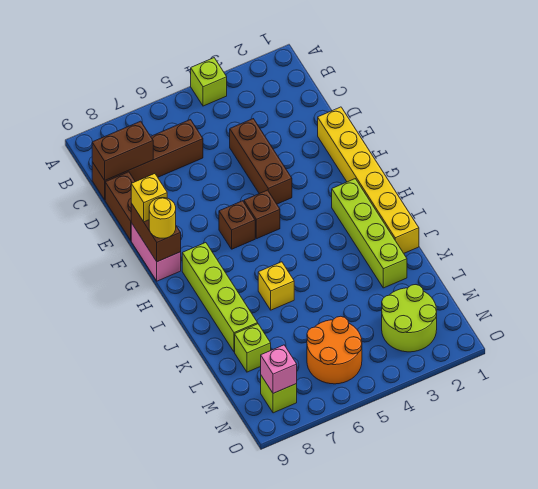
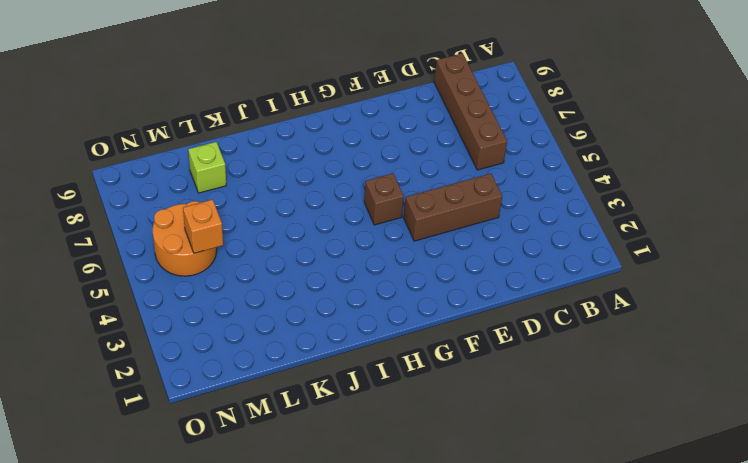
orange 1x1 brick [183,200,223,253] -> none
none -> lime 1x1 brick [191,58,227,106]
none -> brown 1x2 brick [105,172,135,240]
none -> yellow 1x6 brick [318,107,419,253]

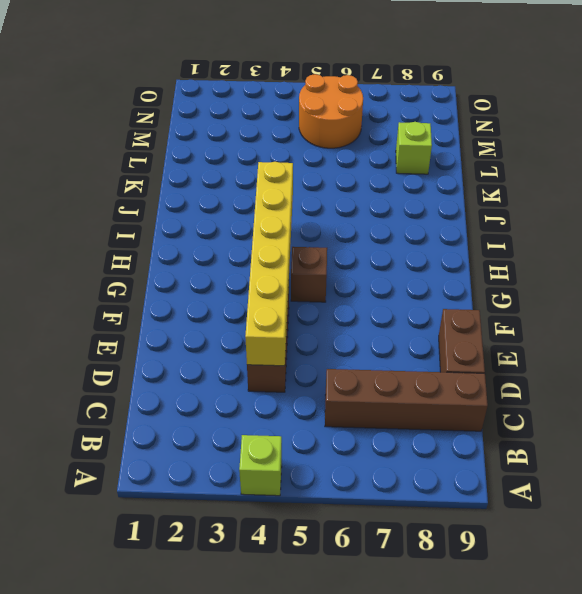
yellow 1x6 brick [245,162,293,366] -> yellow 1x6 brick moved to [318,107,419,253]
none -> pink 1x2 brick [131,223,181,281]
none -> brown 1x1 brick [219,201,255,249]
none -> lime 1x4 brick [332,179,407,288]

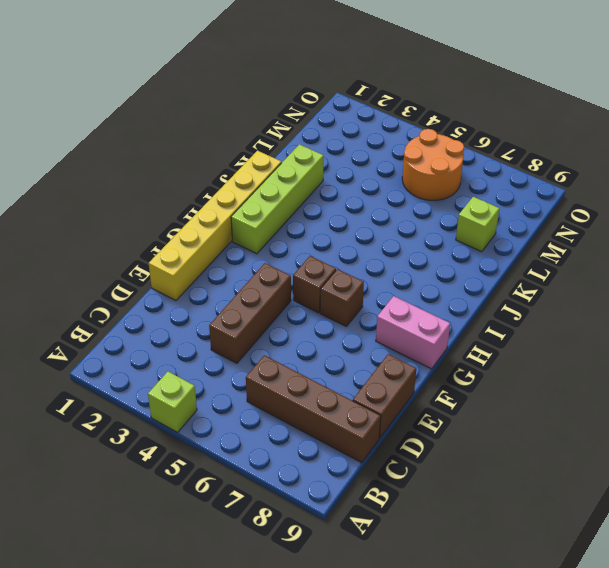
pink 1x2 brick [376,296,450,369] -> pink 1x2 brick turned to [131,223,181,281]
none -> lime 1x4 brick [182,243,258,352]
none -> yellow 1x1 brick [258,262,294,310]
none -> lime 2x2 round brick [382,285,437,352]

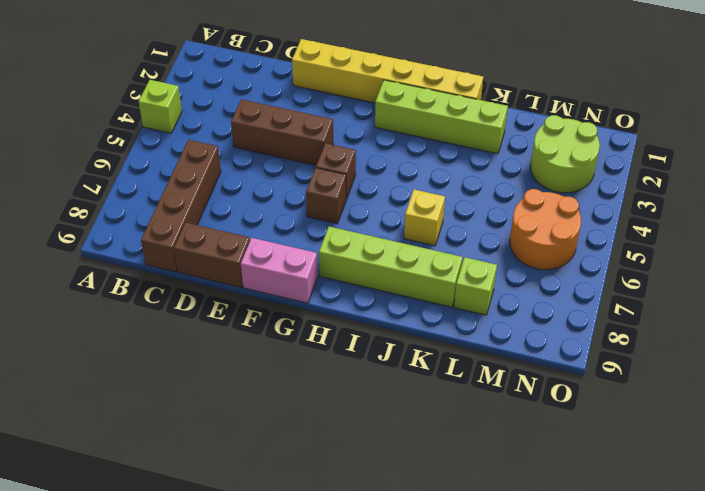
none -> lime 1x1 brick [261,376,297,413]
none -> brown 1x2 brick [92,121,153,180]
none -> brown 1x2 brick [131,203,181,262]

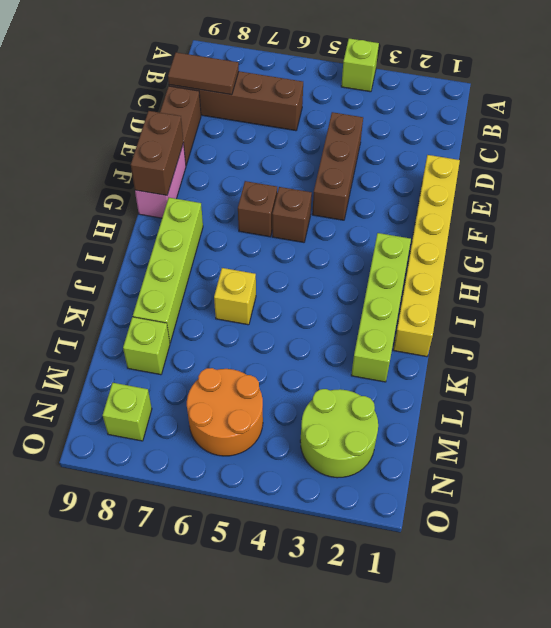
brown 1x2 tile [168,52,239,95] -> brown 1x2 brick [92,121,153,180]
none -> pink 1x1 brick [261,345,297,393]
none -> yellow 1x1 brick [131,174,167,222]
none -> yellow 1x1 round brick [149,198,176,238]

